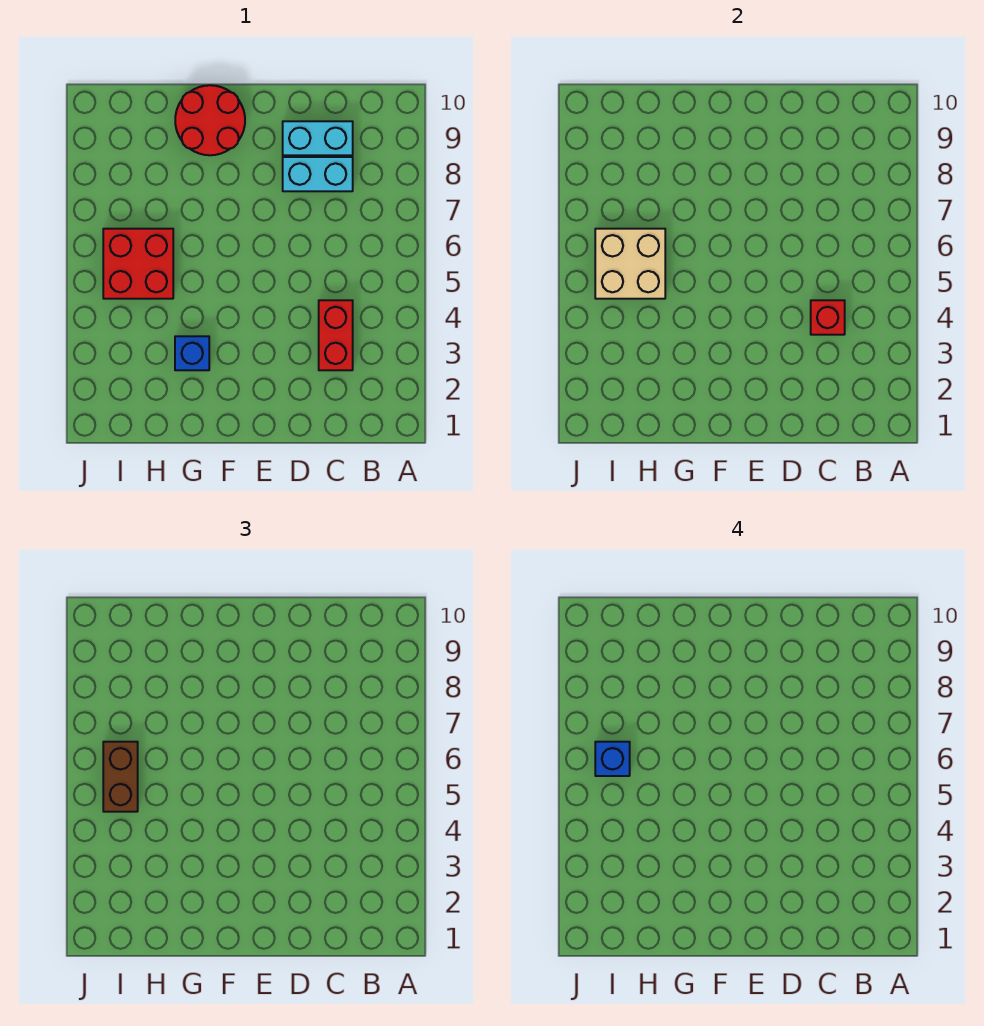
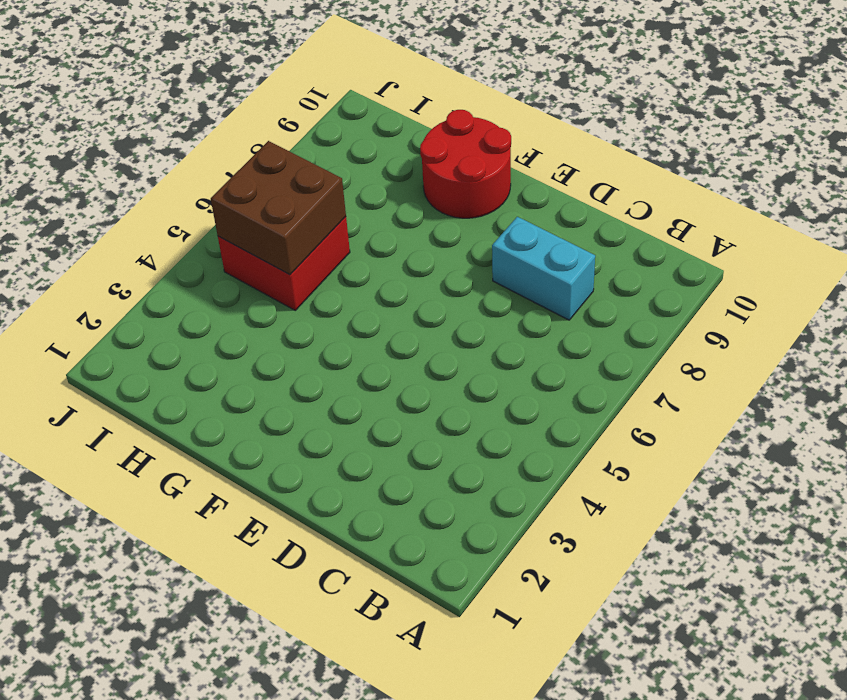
brown 2x2 brick [211,141,346,275] -> tan 2x2 brick [595,229,665,299]
none -> red 1x2 brick [319,300,353,370]
none -> cyan 1x2 brick [283,121,353,155]

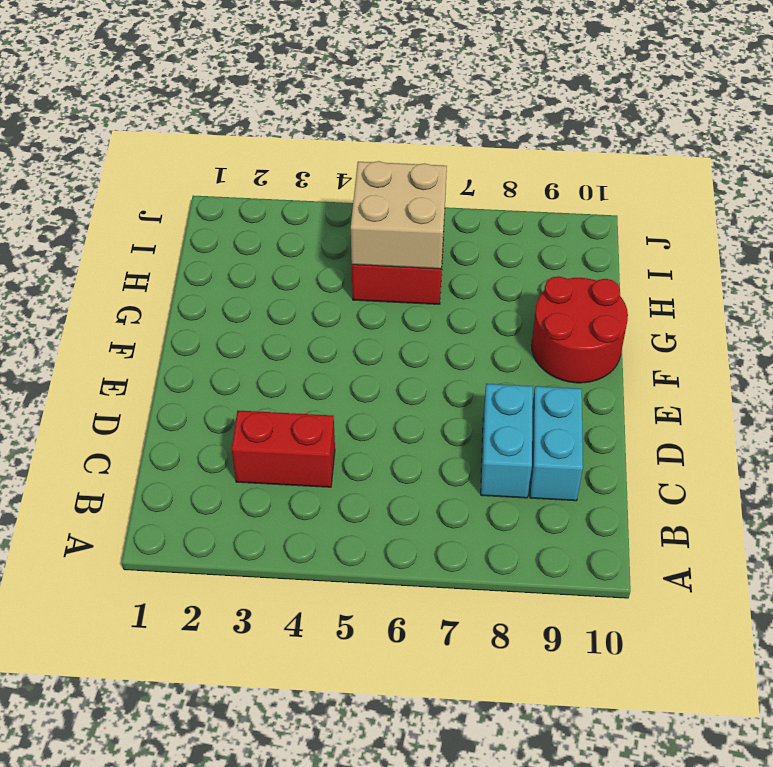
none -> blue 1x1 brick [175,336,209,370]
none -> red 1x1 brick [811,300,845,335]

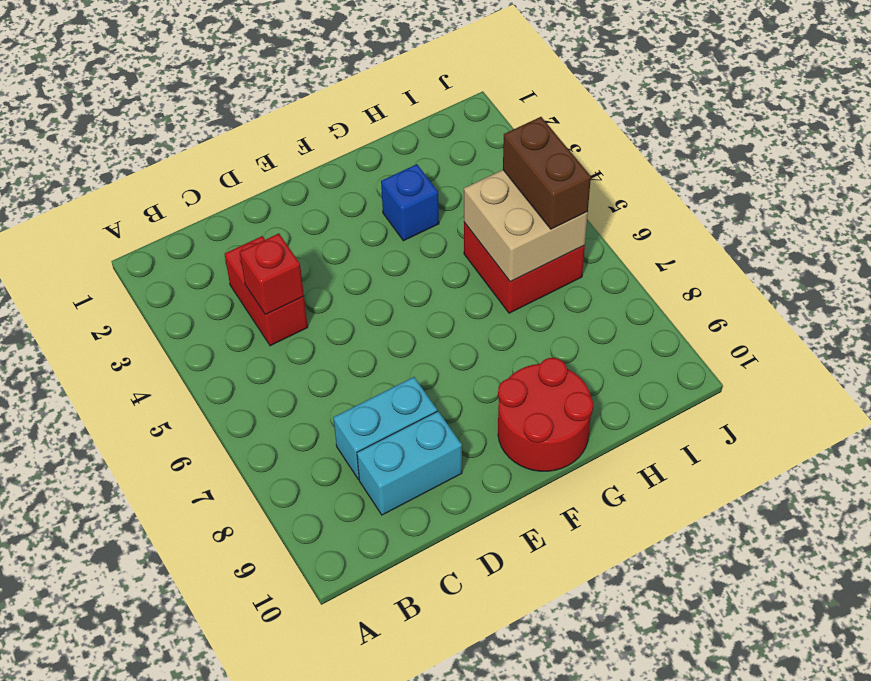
none -> blue 1x1 brick [595,742,630,776]

